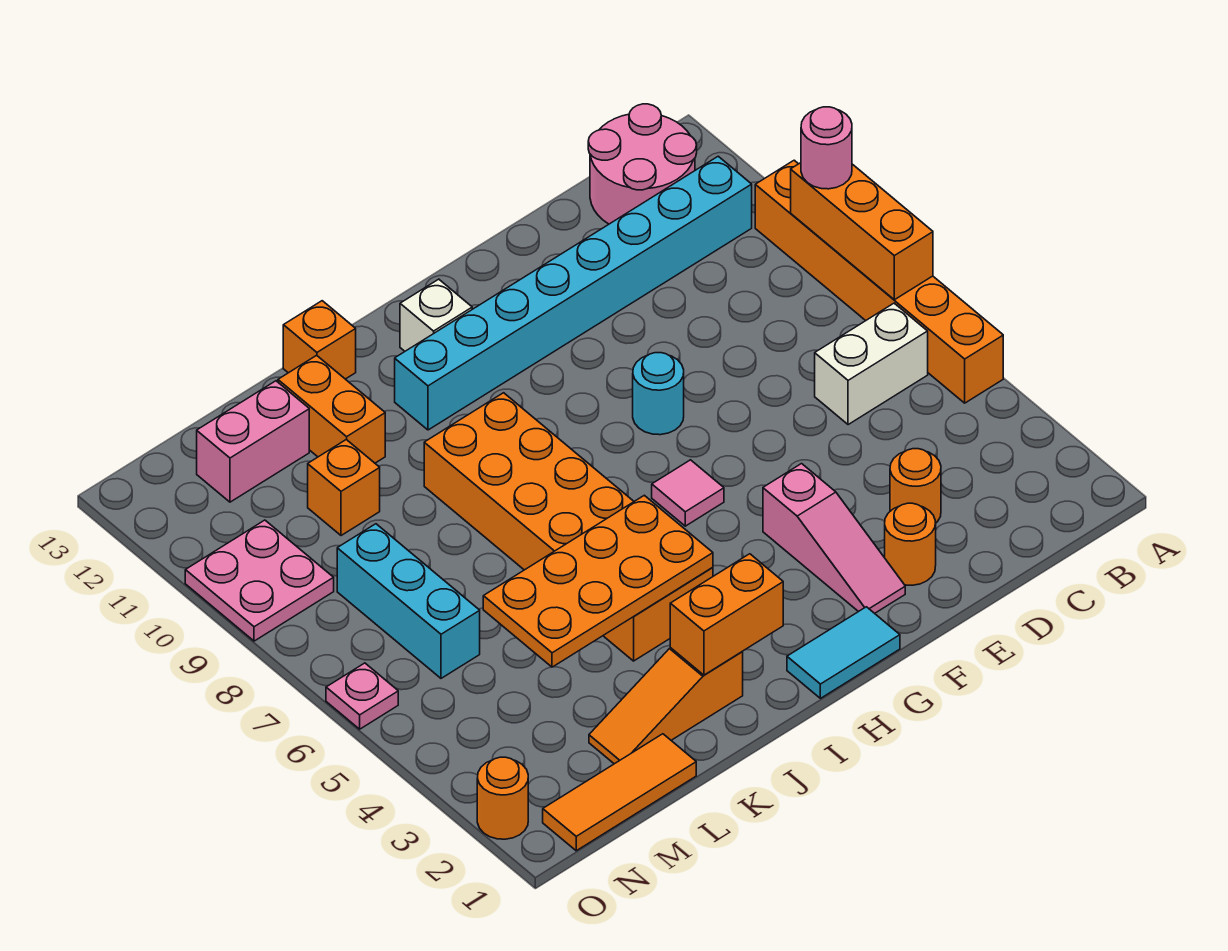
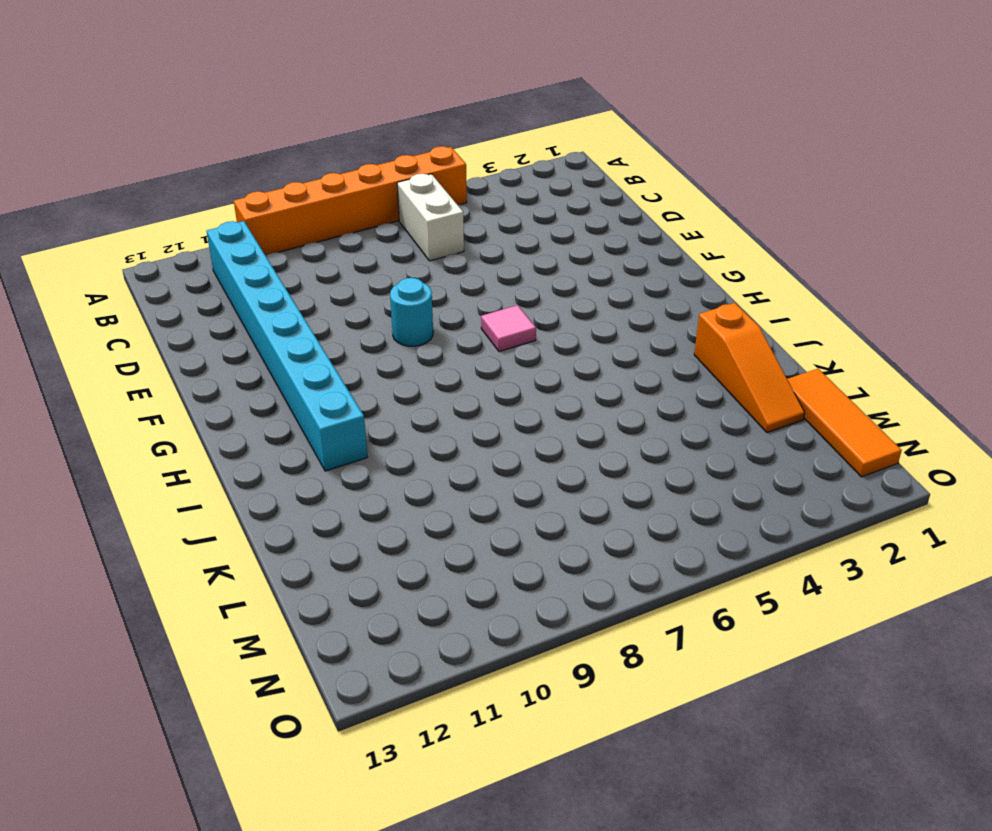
none -> pink 2x2 round brick [588,104,697,224]
none -> orange 1x1 round brick [890,449,941,523]
none -> orange 1x1 round brick [885,503,936,585]

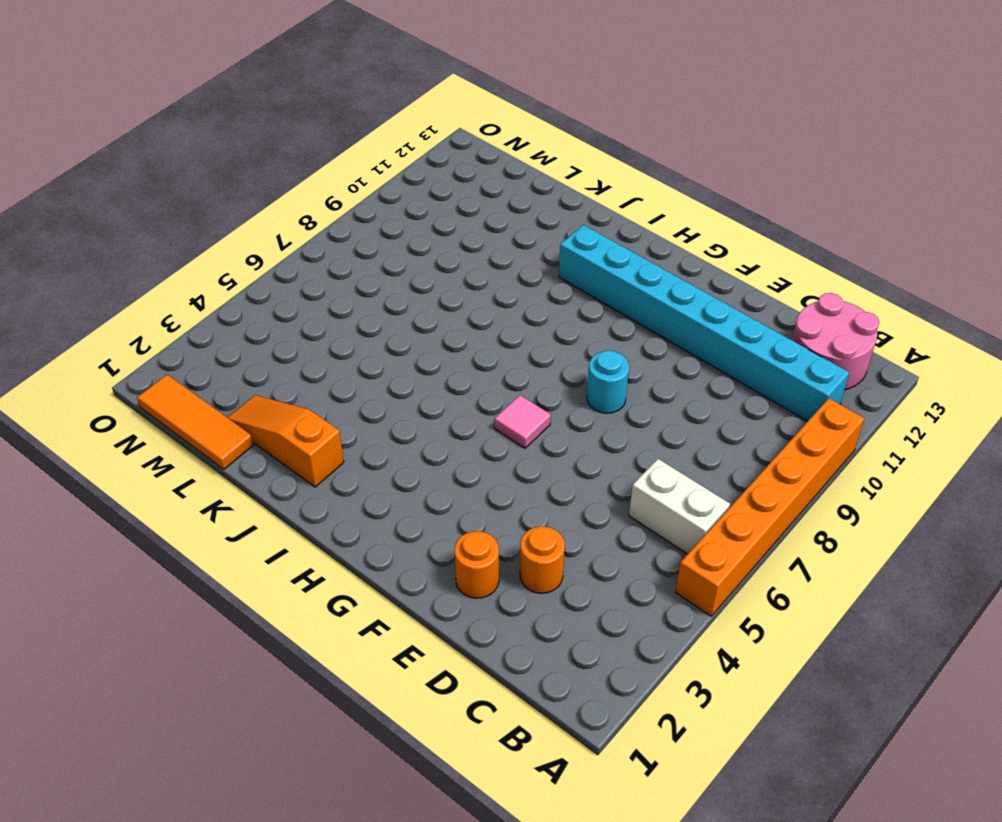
none -> pink 1x3 slope [763,464,905,613]
none -> cyan 1x2 tile [787,607,900,698]
none -> white 1x1 brick [400,279,472,351]

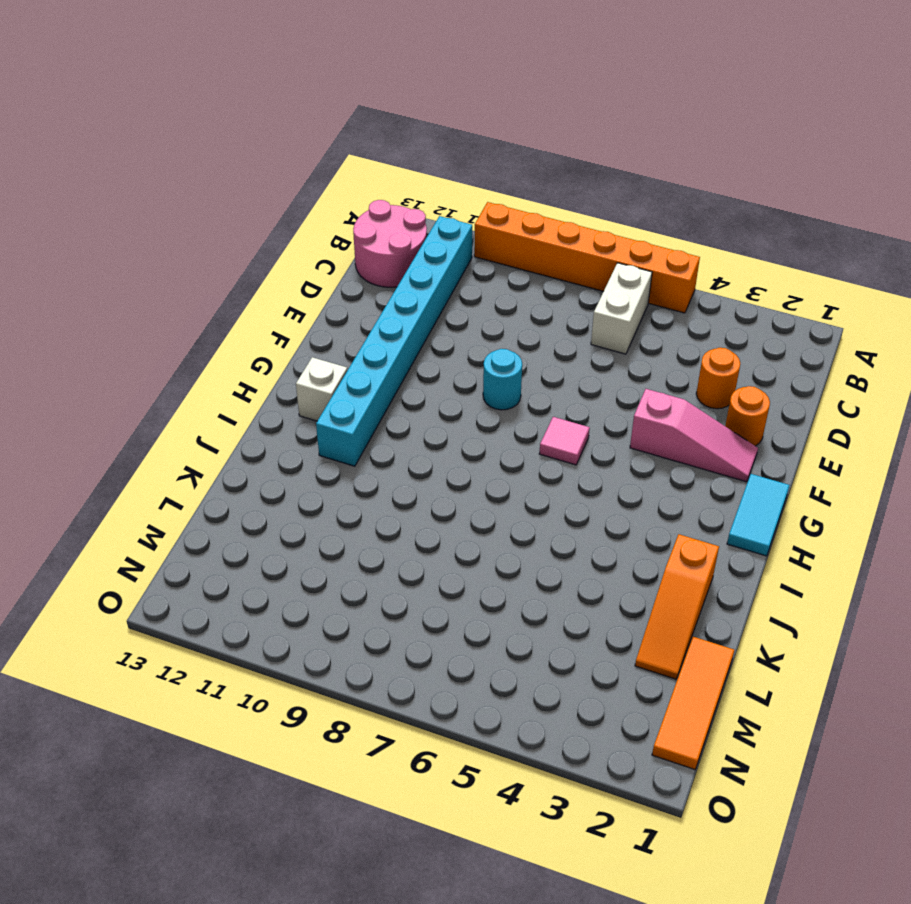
none -> orange 2x6 brick [424,393,713,661]
none -> orange 1x1 brick [283,301,356,379]
none -> orange 1x2 brick [278,355,385,463]

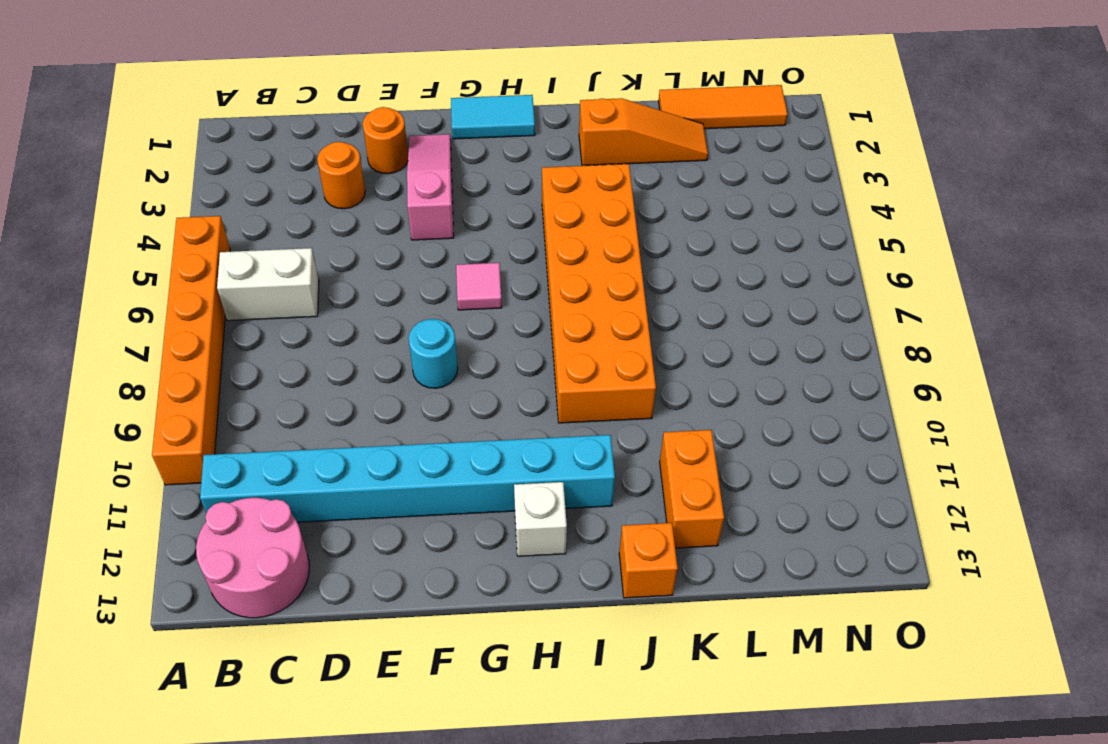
none -> orange 1x1 brick [308,440,380,536]
none -> pink 1x2 brick [197,381,309,502]
none -> cyan 1x3 brick [337,524,480,678]

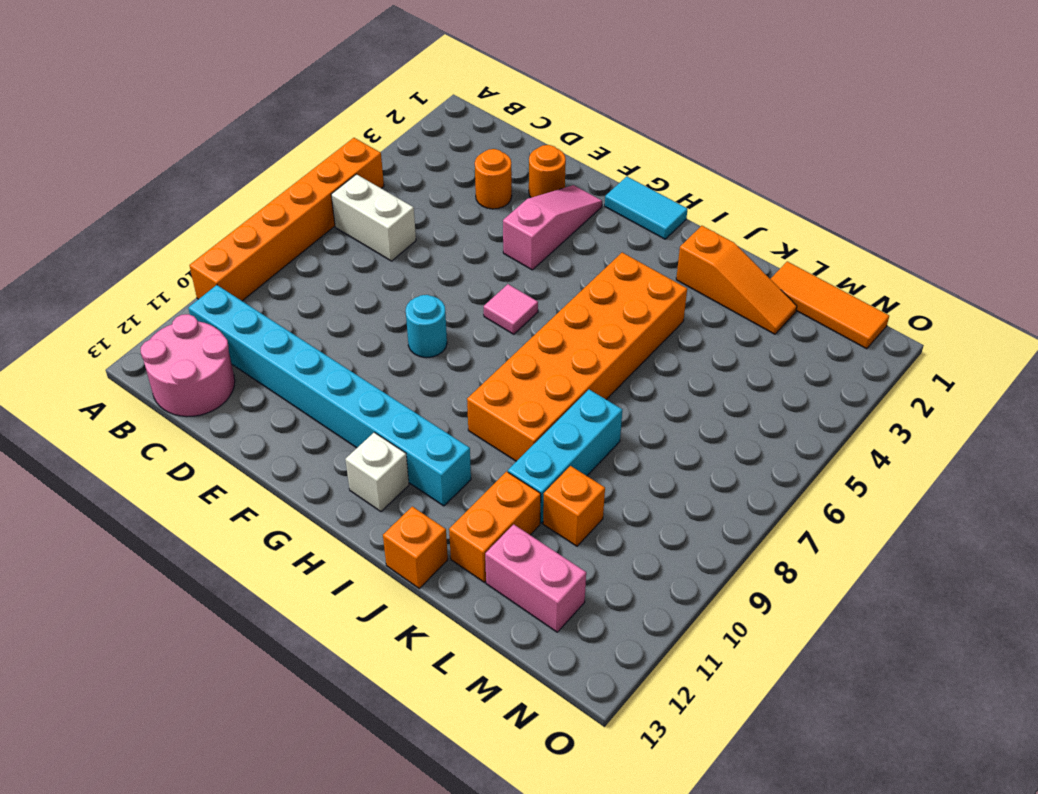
cyan 1x3 brick [508,389,622,523] -> cyan 1x3 brick moved to [337,524,480,678]
none -> pink 2x2 plate [185,520,334,641]
none -> orange 1x1 round brick [477,757,528,839]
none -> pink 1x1 plate [326,663,398,729]

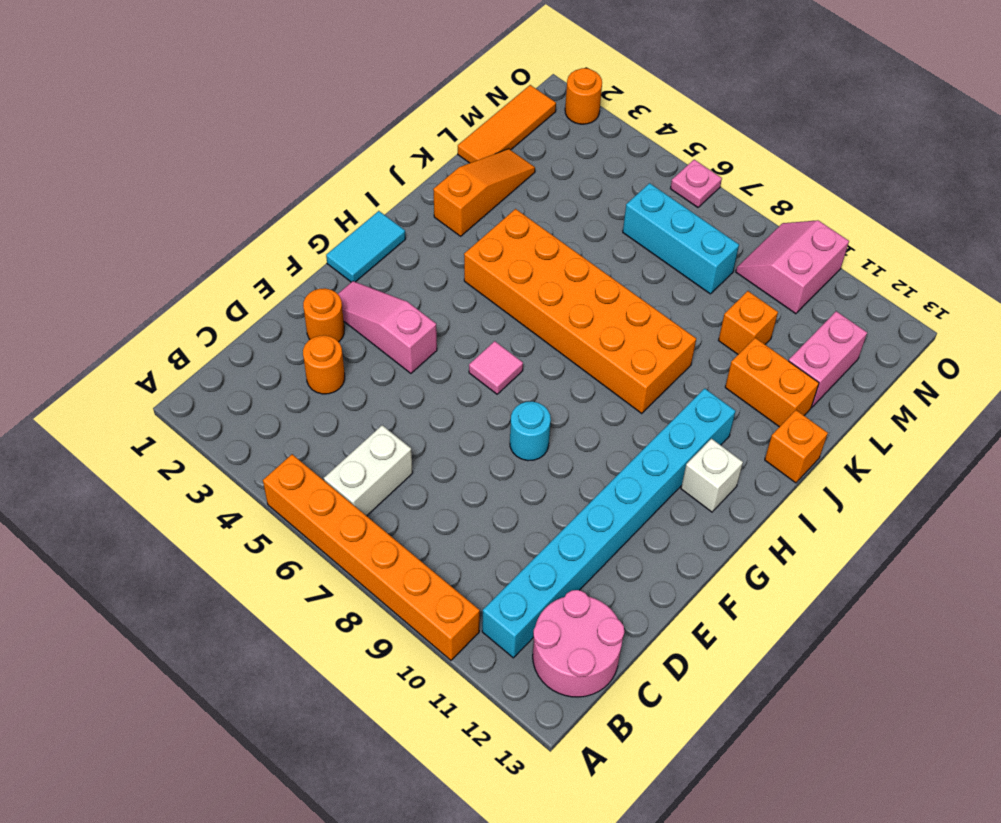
pink 2x2 slope [736,220,849,314] -> pink 2x2 plate [185,520,334,641]
none -> orange 1x3 brick [791,163,933,300]
none -> orange 1x2 brick [670,554,783,675]
none -> orange 2x4 plate [483,495,713,667]

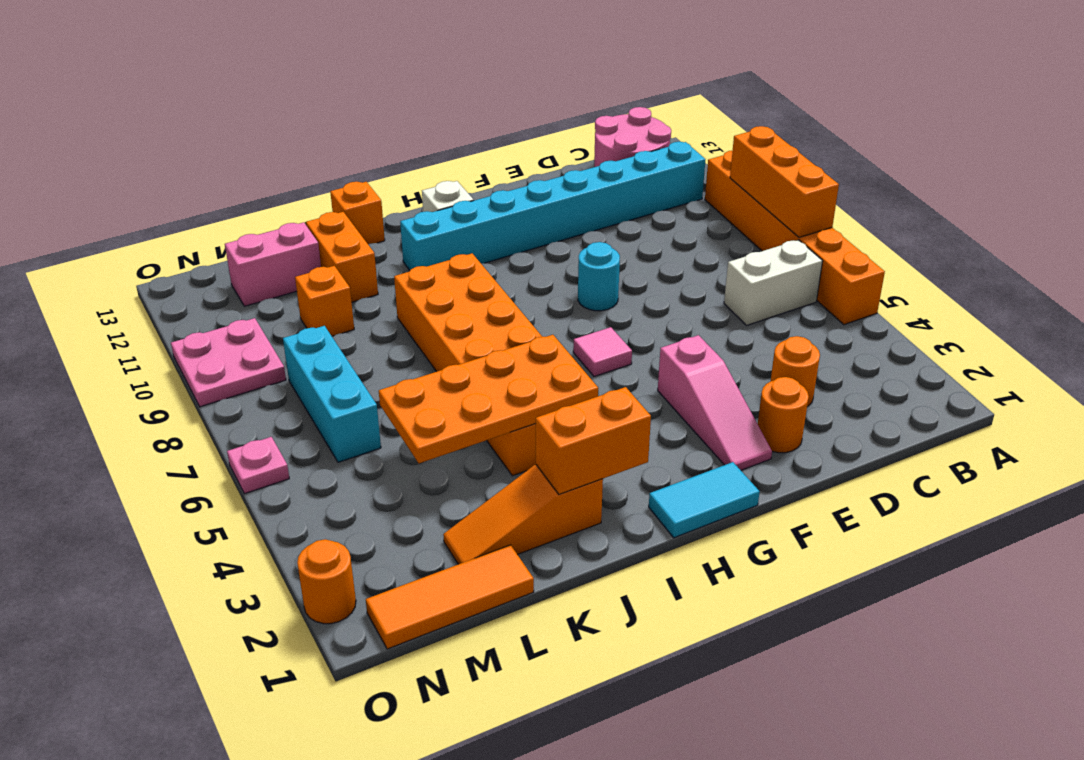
none -> pink 1x1 round brick [801,107,852,189]

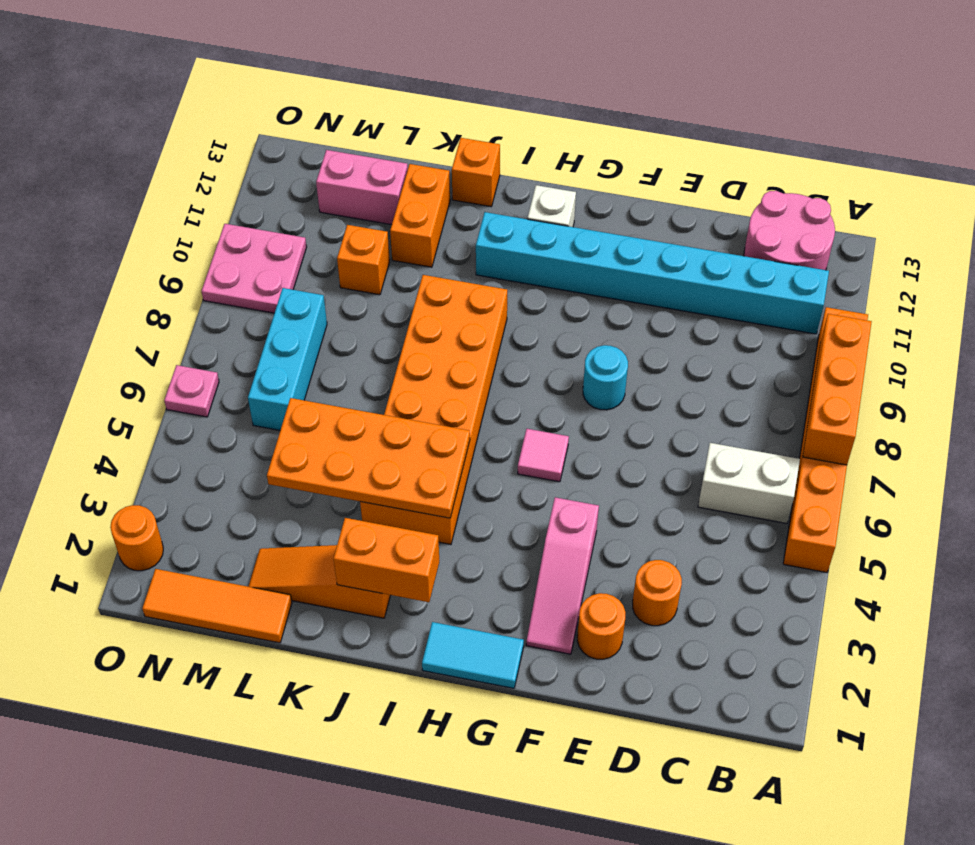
none -> pink 1x1 round brick [801,107,852,189]

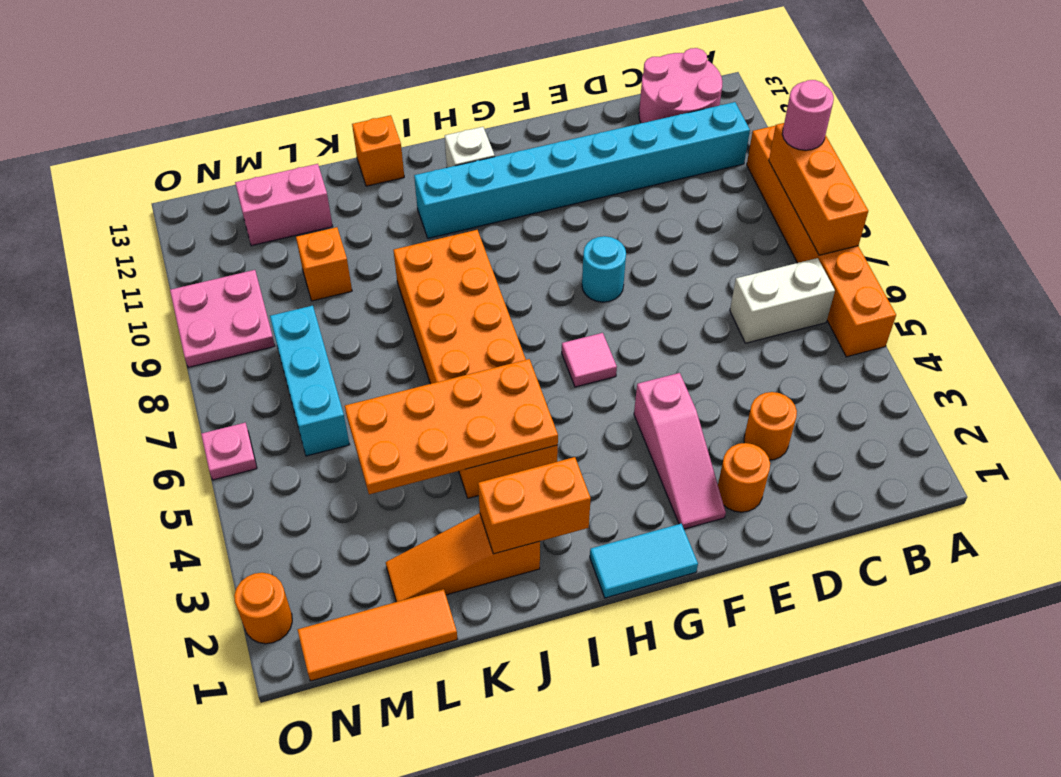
none -> orange 1x2 brick [278,355,385,463]

